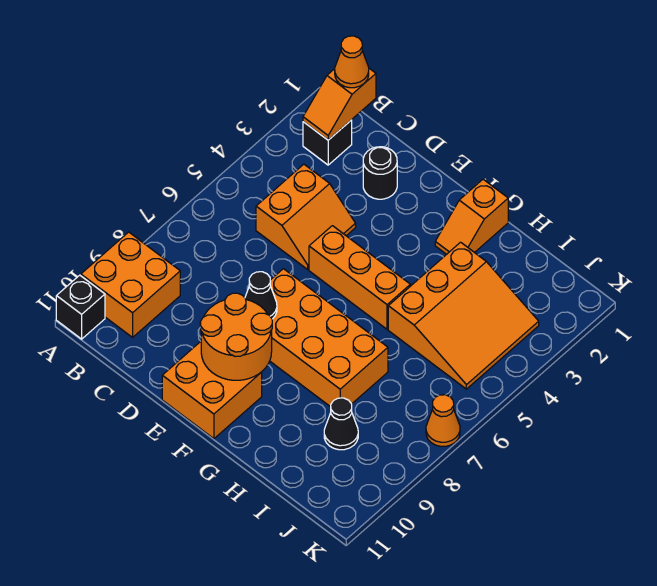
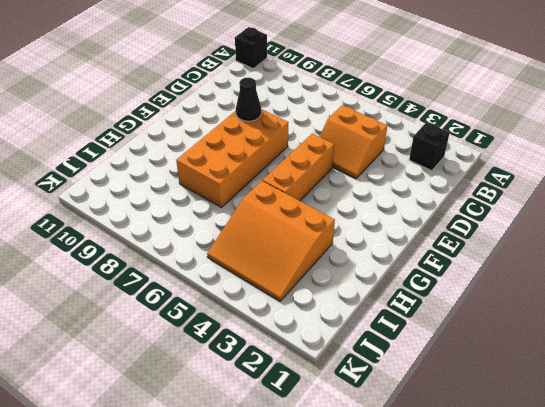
none -> orange 2x2 brick [81,232,180,337]
none -> black 1x1 round brick [363,147,397,199]
none -> orange 2x2 brick [162,342,262,439]

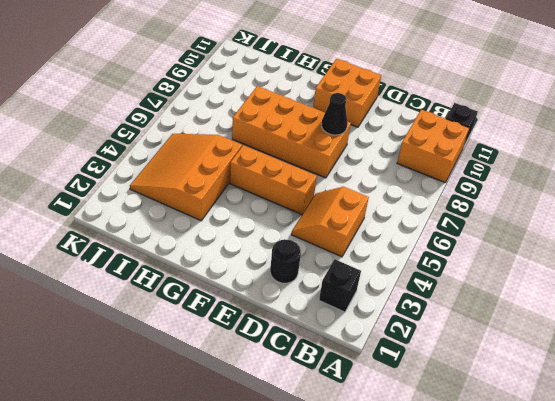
none -> orange 1x2 slope [435,179,508,254]
none -> black 1x1 cone [324,398,358,450]
none -> orange 1x1 cone [426,395,460,446]

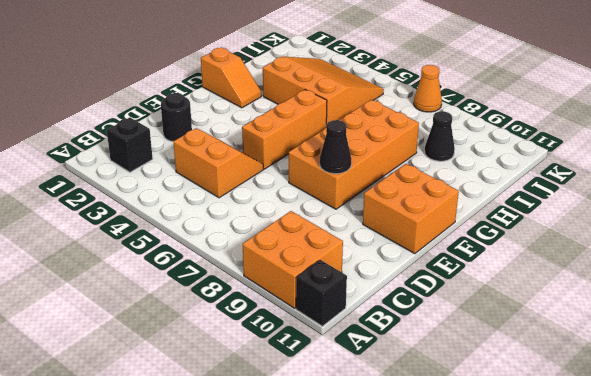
none -> orange 1x2 slope [303,68,376,140]
none -> orange 2x2 round brick [200,293,272,380]
none -> orange 1x1 cone [335,36,369,88]

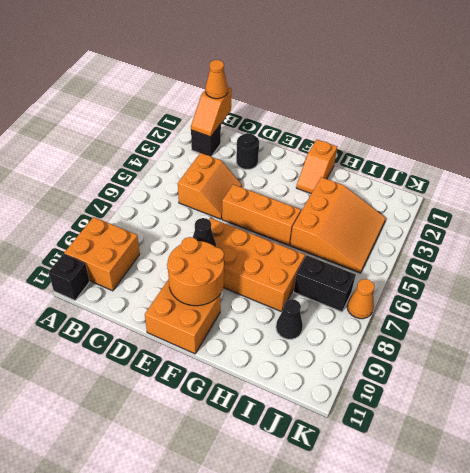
black 1x2 brick [294,255,356,312] -> none

